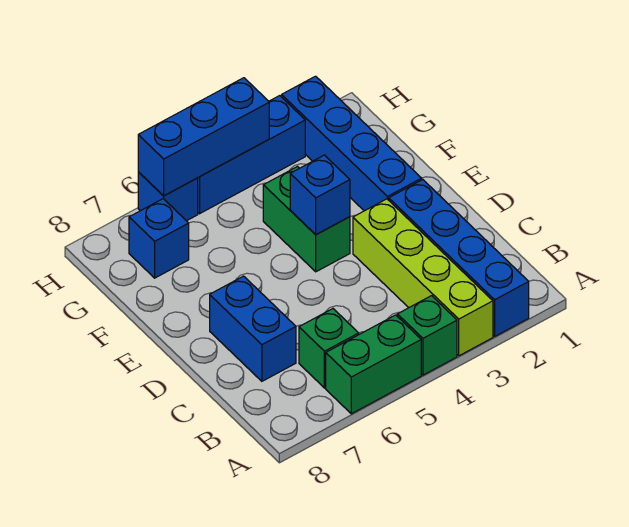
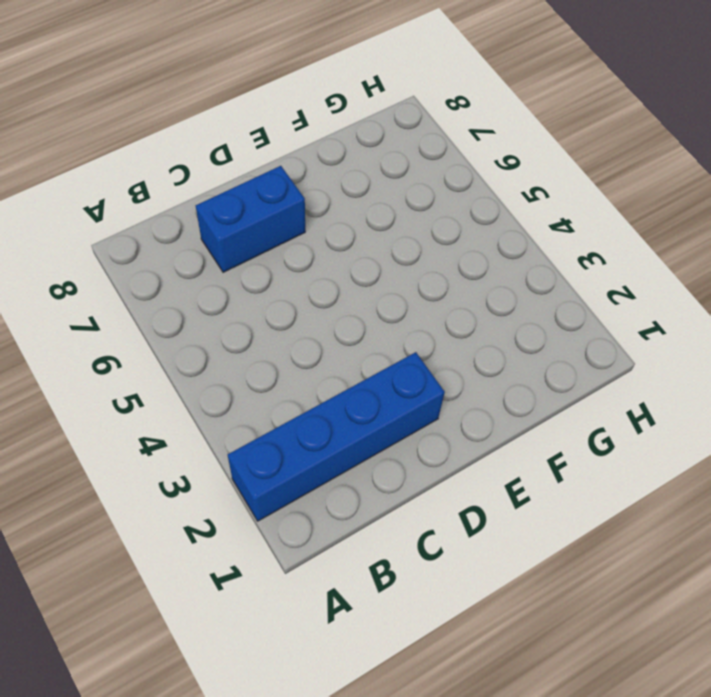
none -> lime 1x4 brick [353,199,493,356]
none -> green 1x1 brick [397,296,457,375]
none -> green 1x2 brick [326,315,421,414]

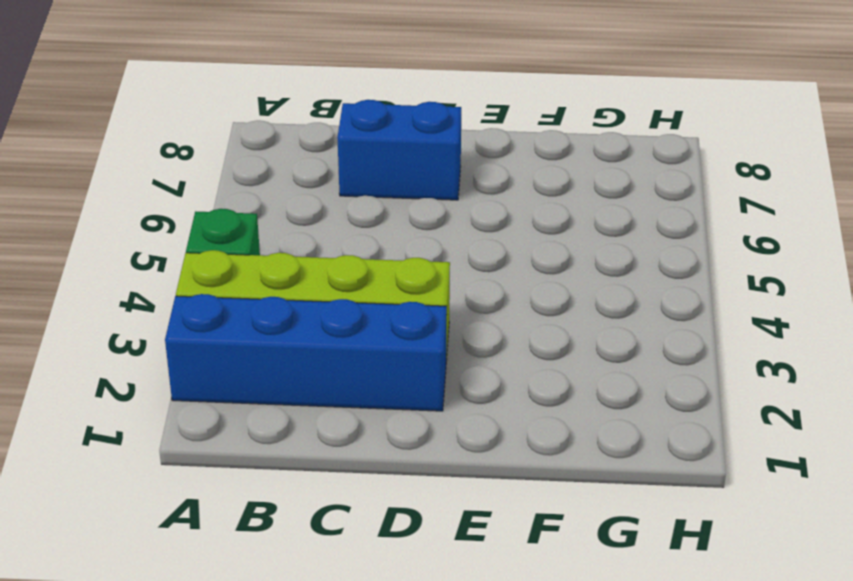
none -> green 1x2 brick [326,315,421,414]
none -> green 1x1 brick [299,309,359,388]
none -> blue 1x4 brick [282,76,422,211]

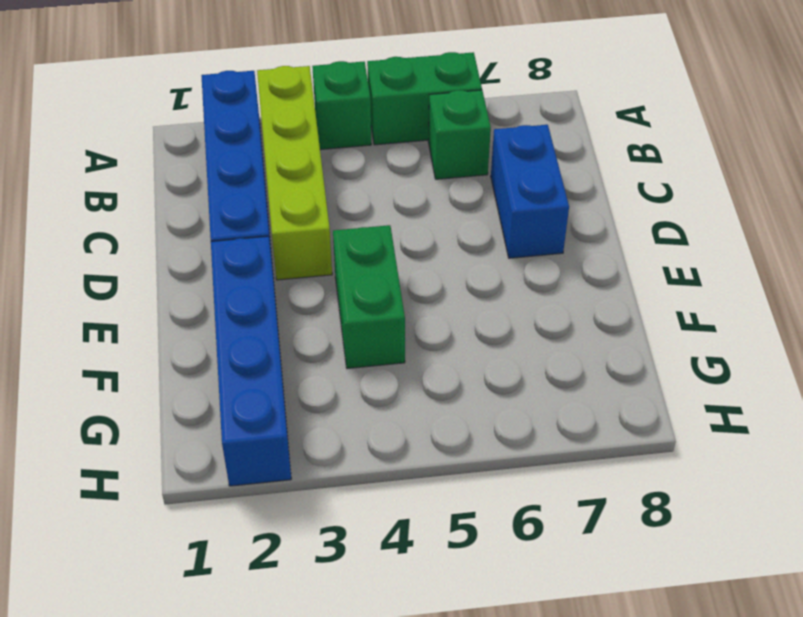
none -> blue 1x1 brick [129,199,189,278]
none -> blue 1x3 brick [198,96,305,214]
none -> blue 1x1 brick [138,172,198,221]

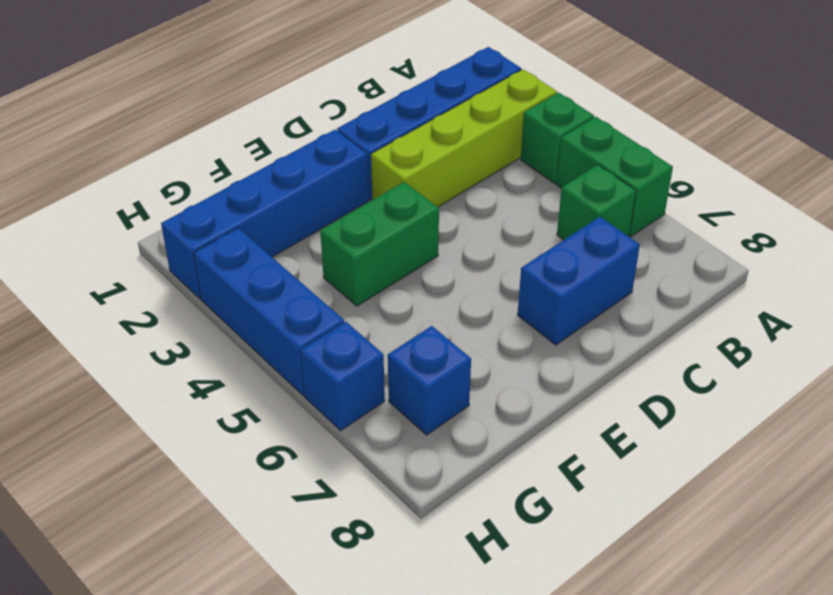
none -> blue 1x1 brick [290,155,350,235]
none -> blue 1x3 brick [138,78,269,196]

